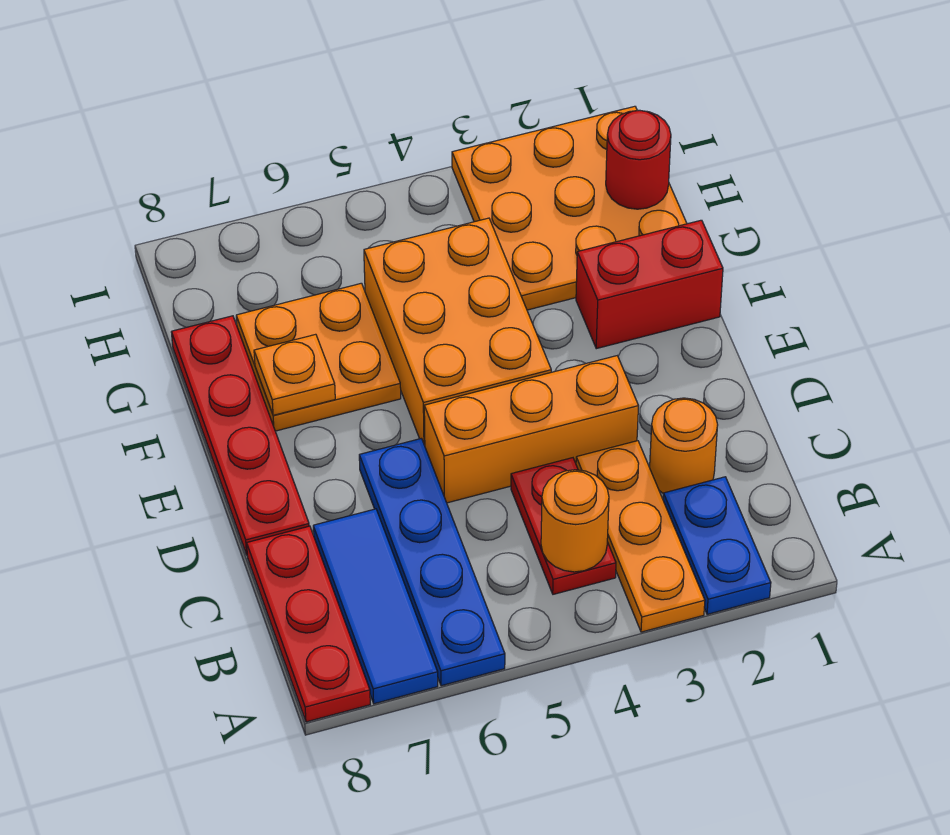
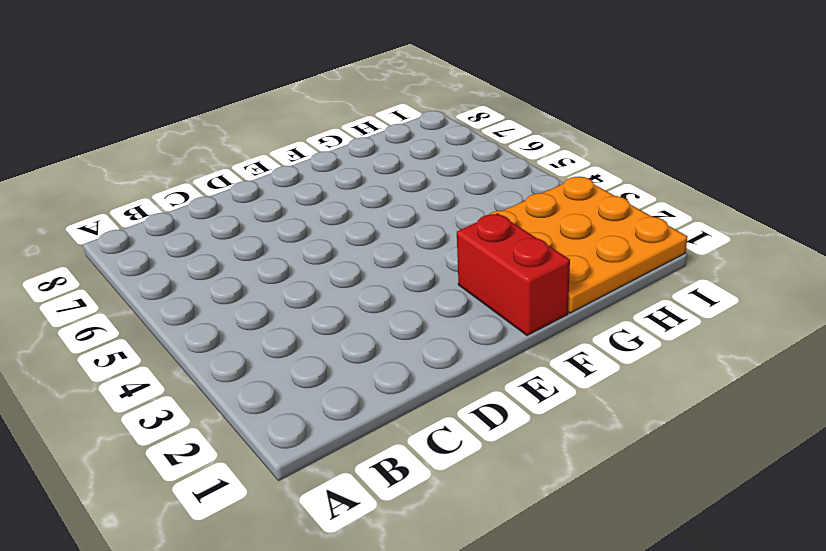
none -> blue 1x2 plate [663,477,771,614]
none -> orange 1x3 plate [576,441,705,632]
none -> blue 1x4 plate [359,438,505,686]

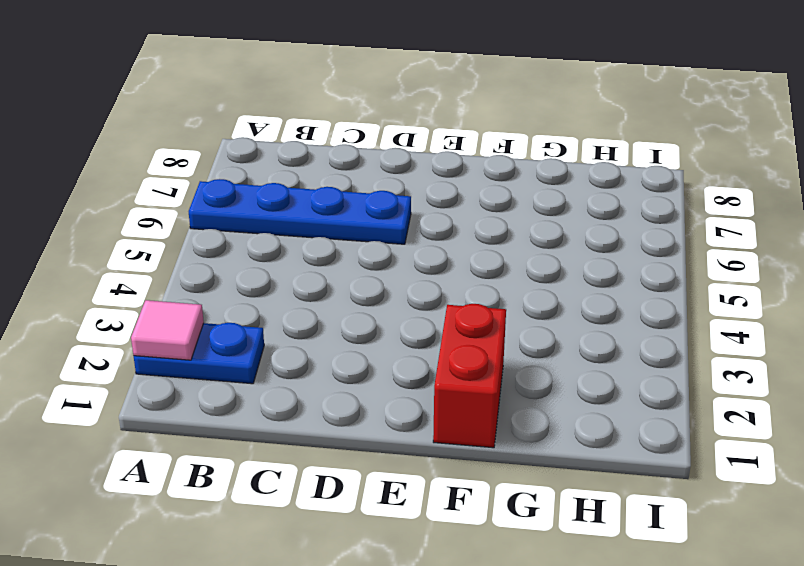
pink 1x1 tile [131,300,204,360] -> none
none -> orange 1x3 plate [576,441,705,632]
none -> blue 1x3 tile [313,509,438,704]
none -> red 1x3 plate [247,526,370,722]

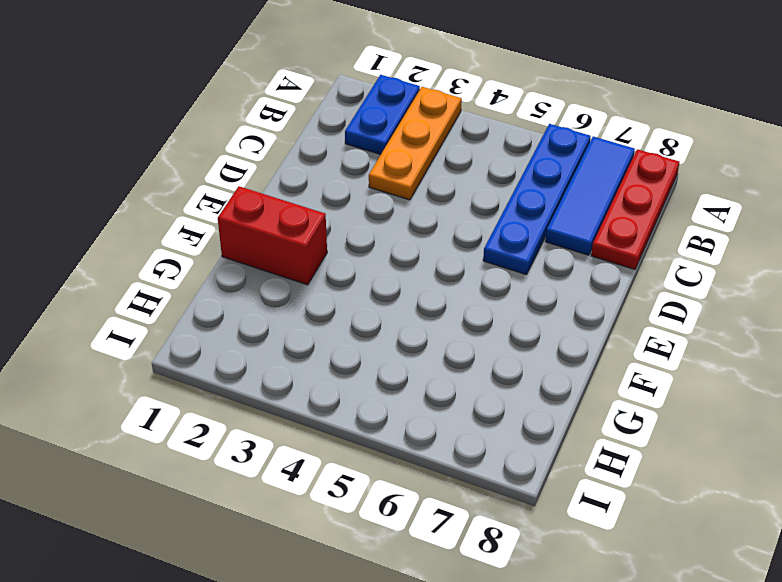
none -> red 1x2 plate [511,458,616,594]
none -> orange 1x1 round brick [650,398,718,494]
none -> orange 1x3 brick [424,356,639,503]

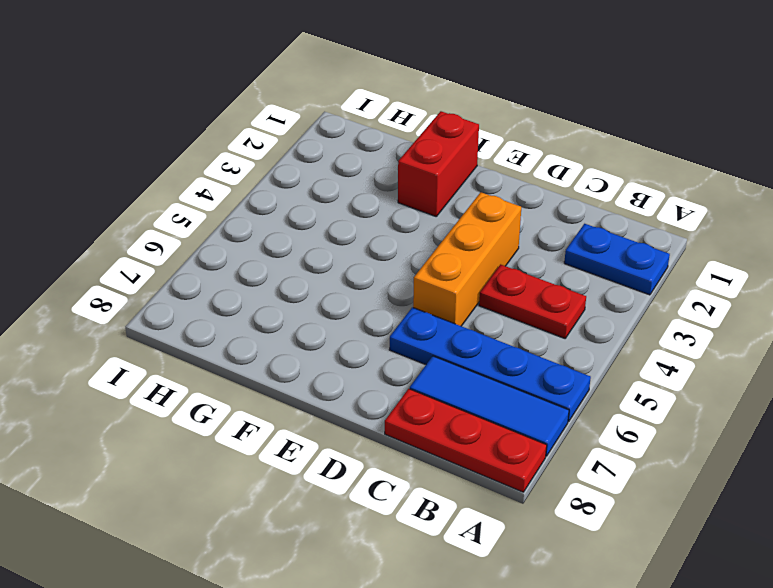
none -> orange 1x3 plate [576,441,705,632]
none -> orange 1x1 round brick [650,398,718,494]
none -> red 1x4 plate [172,316,309,554]

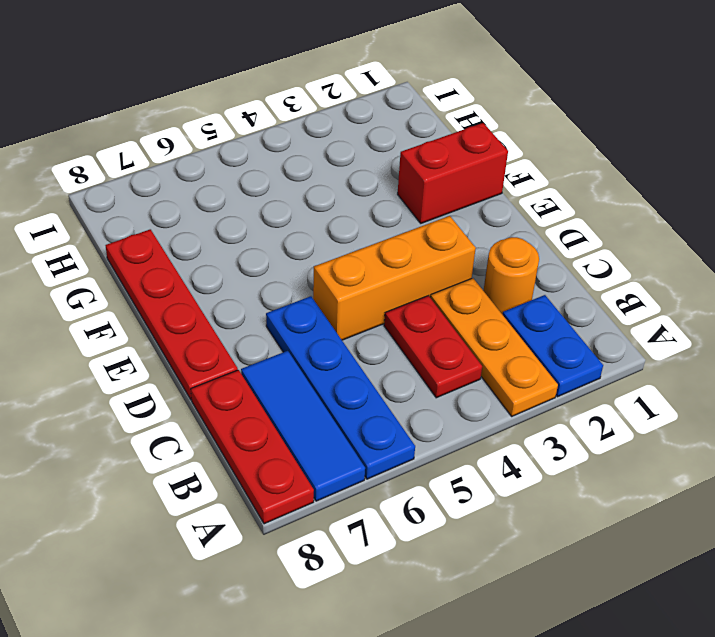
none -> orange 2x3 brick [364,218,551,446]
none -> orange 2x2 plate [236,283,401,431]
none -> orange 3x3 plate [452,106,687,310]

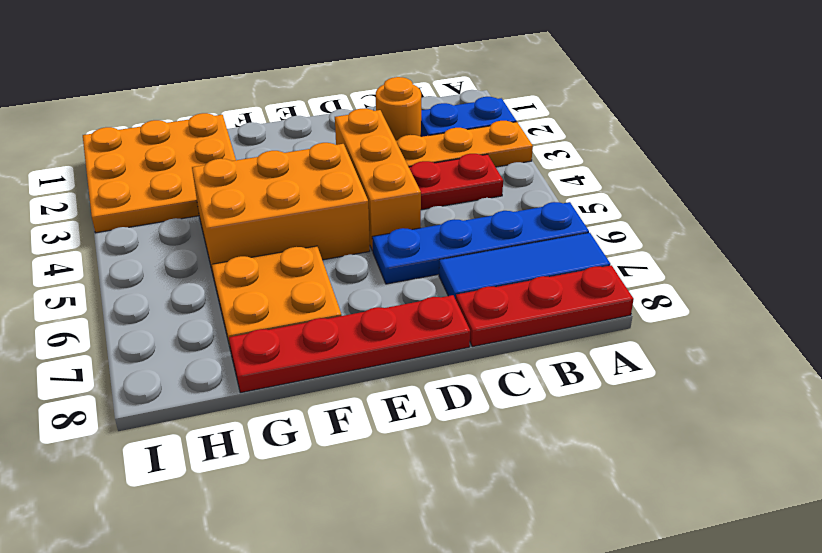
none -> red 1x2 brick [576,220,723,349]
none -> orange 1x1 round brick [541,470,609,572]
none -> orange 1x1 plate [254,334,335,415]

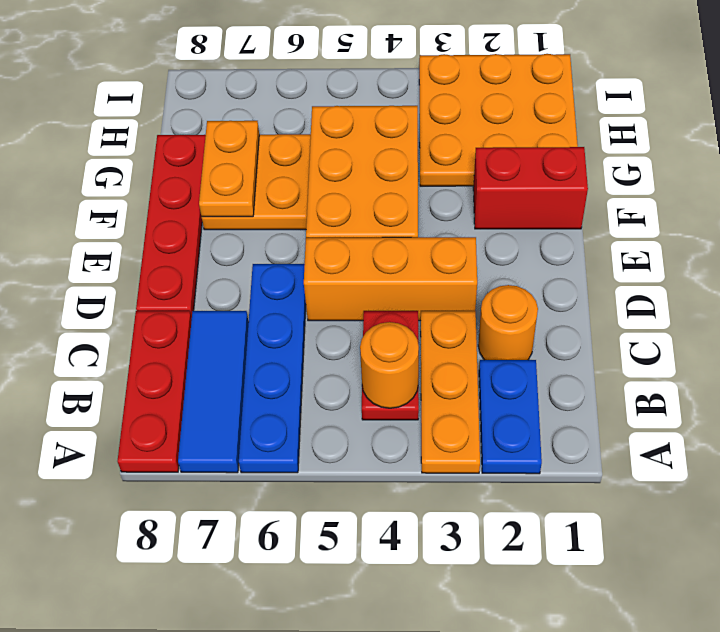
orange 1x2 plate [199,121,259,217] -> orange 1x1 plate [254,334,335,415]
none -> red 1x1 round brick [606,110,671,209]

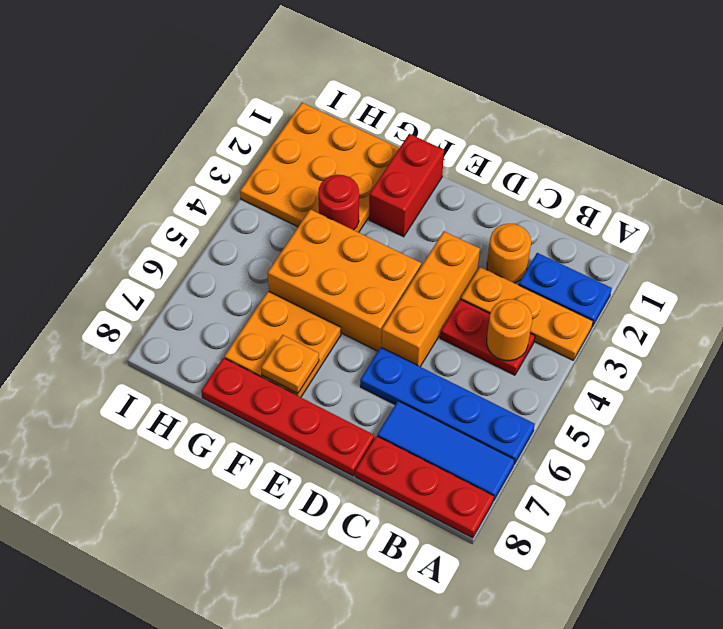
red 1x1 round brick [318,175,359,230] -> red 1x1 round brick moved to [606,110,671,209]

